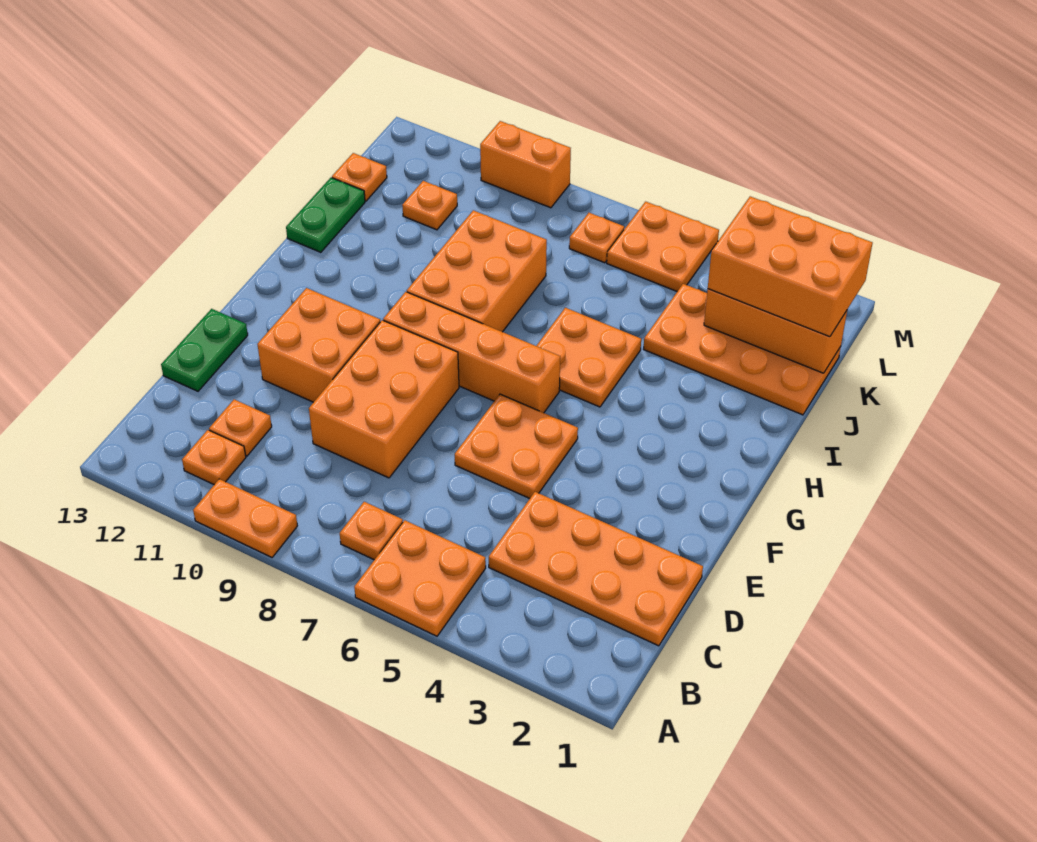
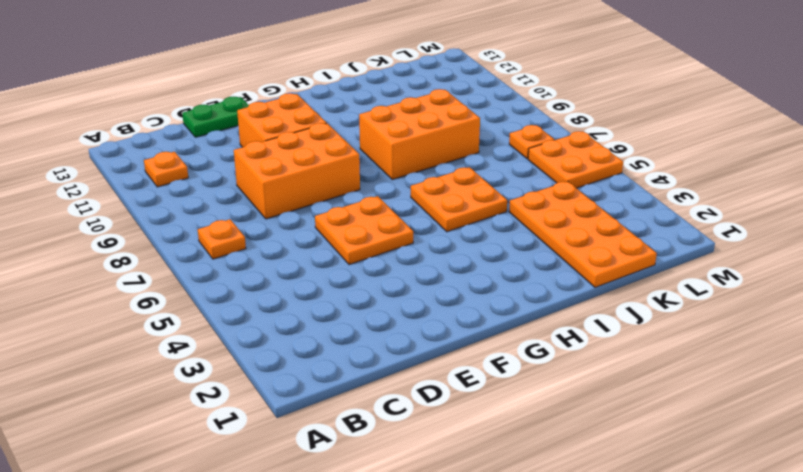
none -> orange 2x2 plate [354,520,486,636]
none -> orange 1x2 plate [193,479,297,557]
none -> orange 2x4 plate [489,492,703,646]

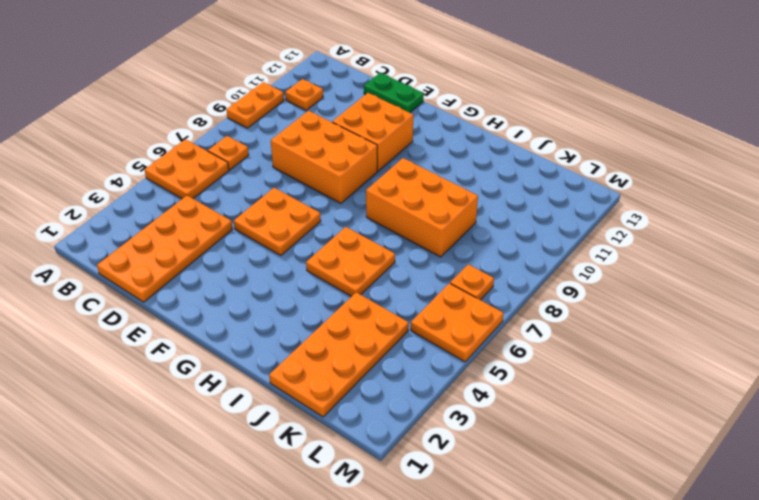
none -> orange 1x1 plate [209,399,272,456]
none -> orange 1x4 brick [383,292,560,413]
none -> green 1x2 plate [286,178,365,252]

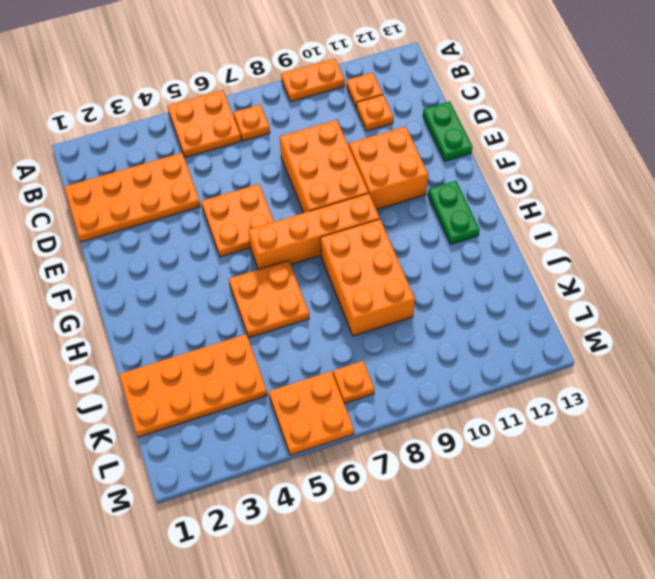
green 1x2 plate [428,181,480,244] -> green 1x2 plate moved to [286,178,365,252]
none -> orange 1x1 plate [402,181,457,230]
none -> orange 1x1 plate [332,153,387,201]
none -> orange 1x2 brick [480,121,571,208]

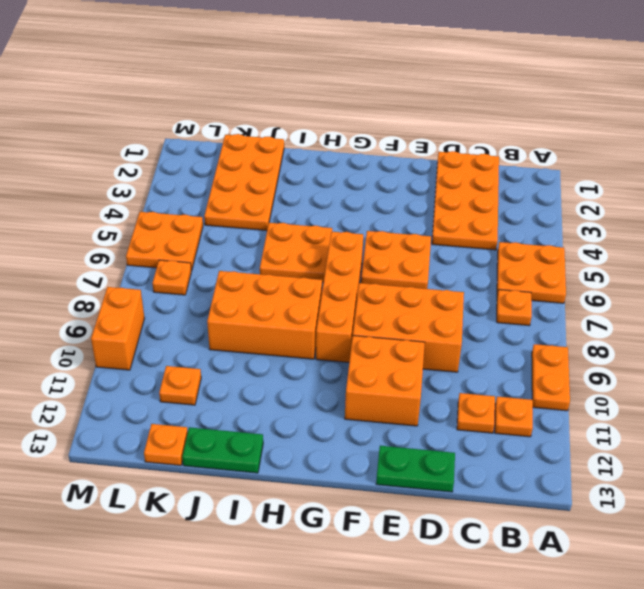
none -> orange 1x3 brick [704,289,847,373]
none -> orange 2x3 brick [708,196,873,337]

